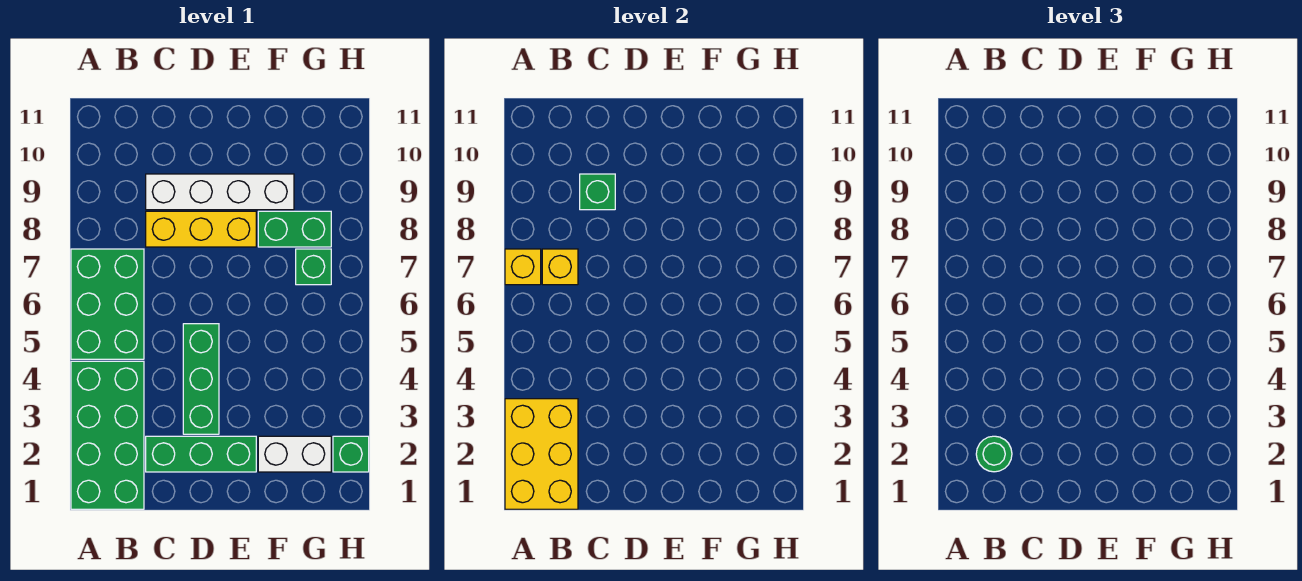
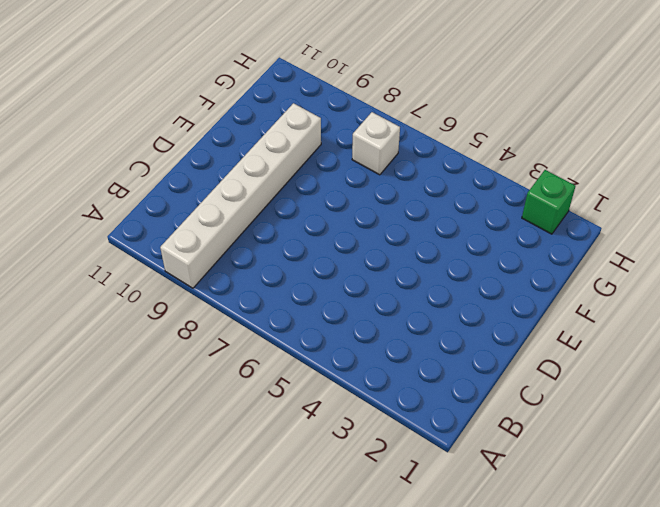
white 1x6 brick [160,103,321,288] -> white 1x4 brick [146,174,294,210]
white 1x1 brick [352,112,400,175] -> green 1x1 brick [296,249,331,285]
none -> green 2x4 brick [71,361,144,509]
none -> green 2x3 brick [71,249,144,359]
none -> green 1x3 brick [146,436,256,472]

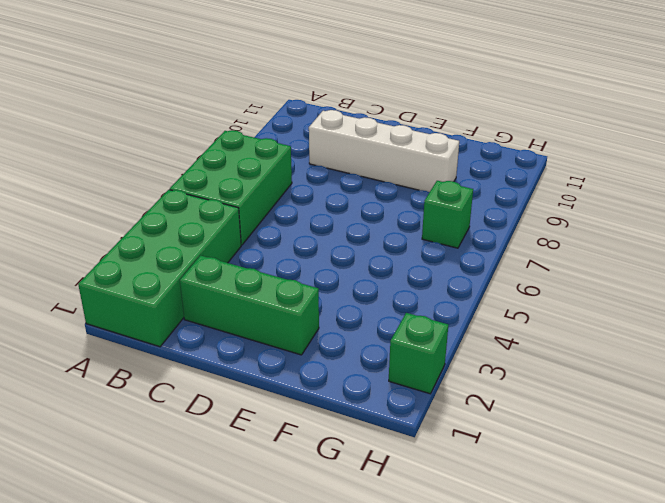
none -> yellow 1x3 brick [146,211,256,247]
none -> green 1x3 brick [183,324,219,434]
none -> white 1x2 brick [258,436,331,472]

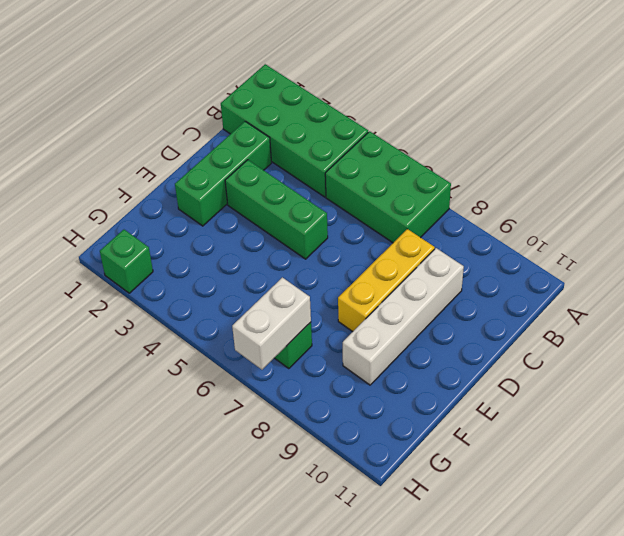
white 1x2 brick [232,277,311,370] -> white 1x2 brick moved to [258,436,331,472]
none -> green 1x2 brick [258,211,331,247]
none -> yellow 2x3 brick [505,399,578,509]
none -> yellow 1x1 brick [505,249,541,285]

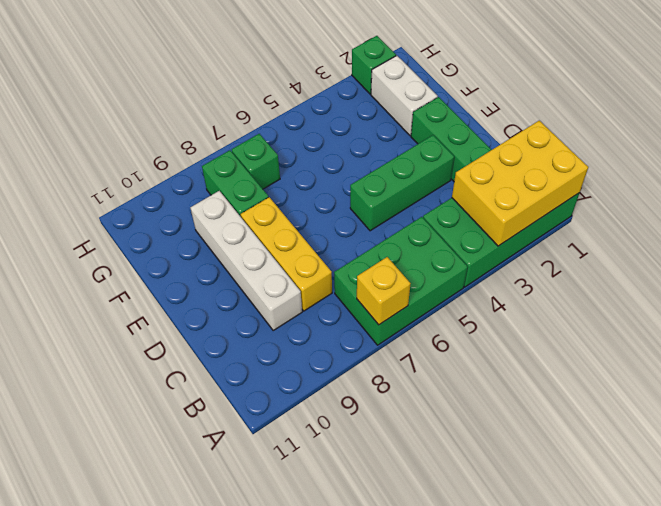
none -> yellow 1x1 brick [542,249,578,285]
none -> green 1x1 brick [580,174,615,210]
none -> green 1x1 round brick [976,436,1012,472]

